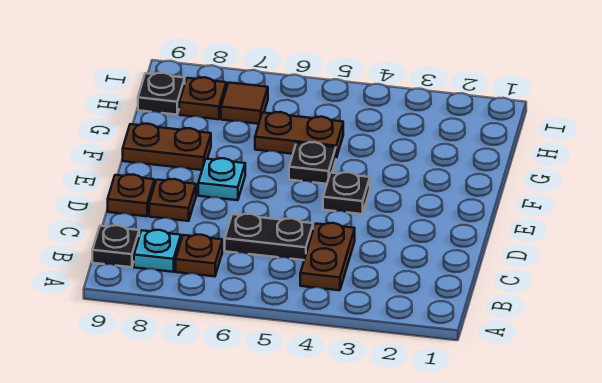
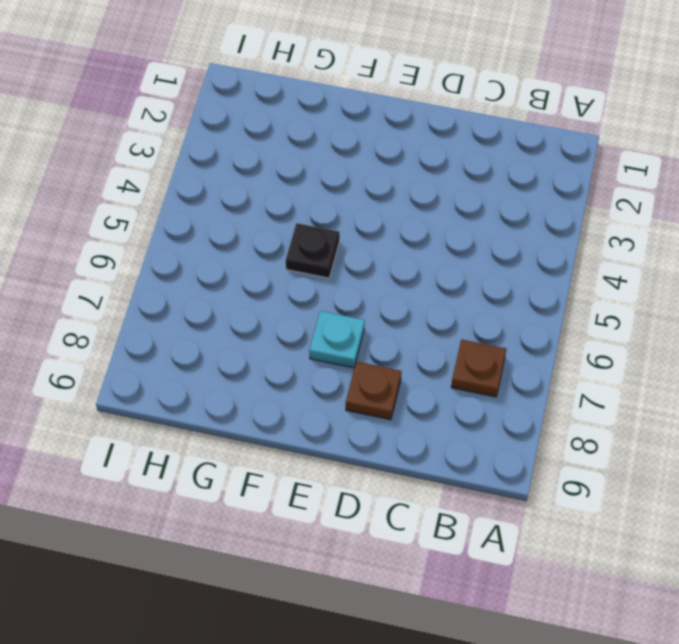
none -> brown 1x2 plate [300,223,355,290]
none -> cyan 1x1 plate [134,230,181,272]
none -> black 1x1 plate [92,225,139,267]

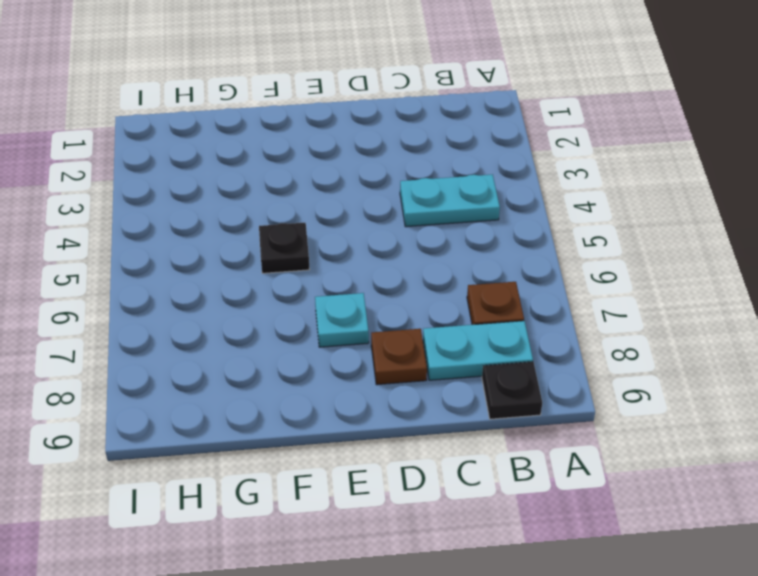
cyan 1x2 plate [400,175,500,227] -> brown 1x2 plate [300,223,355,290]
cyan 1x2 plate [423,321,533,380] -> cyan 1x1 plate [134,230,181,272]
none -> black 1x2 plate [225,214,313,260]
none -> brown 1x1 plate [108,175,154,216]
none -> black 1x1 plate [323,172,370,214]

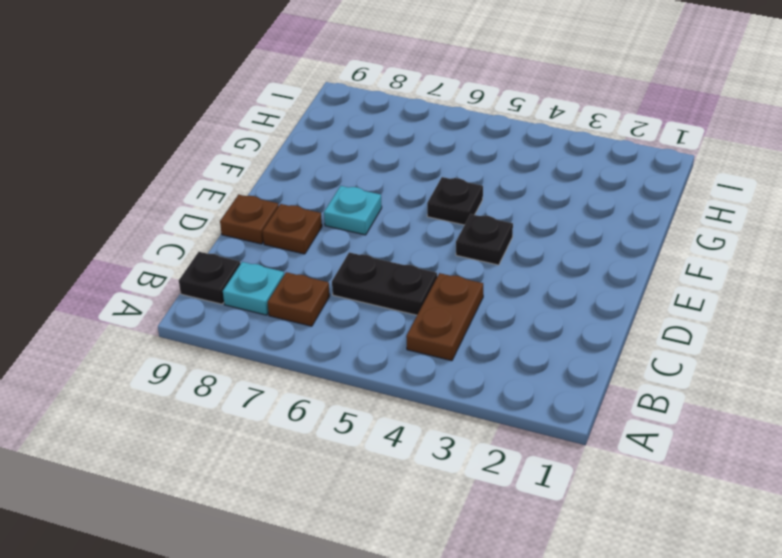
none -> brown 1x2 plate [123,124,211,170]
none -> brown 1x2 plate [255,112,343,158]
none -> brown 1x1 tile [221,83,268,124]

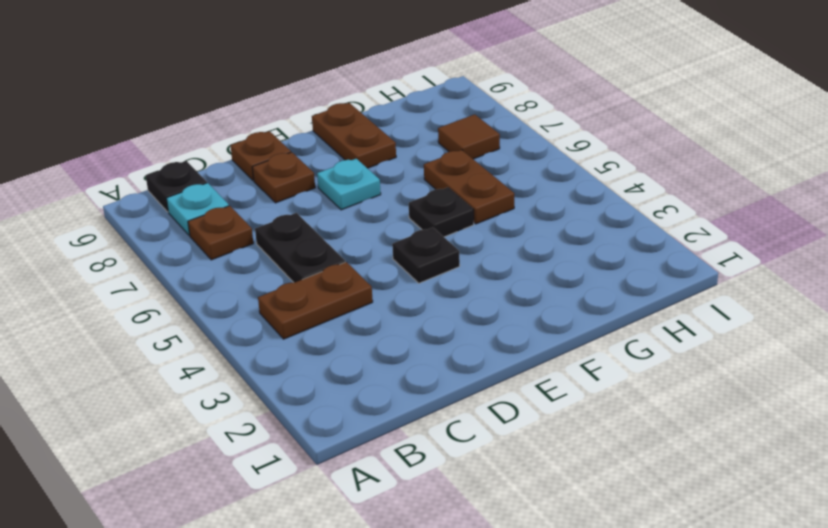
none -> brown 1x1 plate [179,77,226,119]
none -> black 1x1 plate [138,73,185,115]

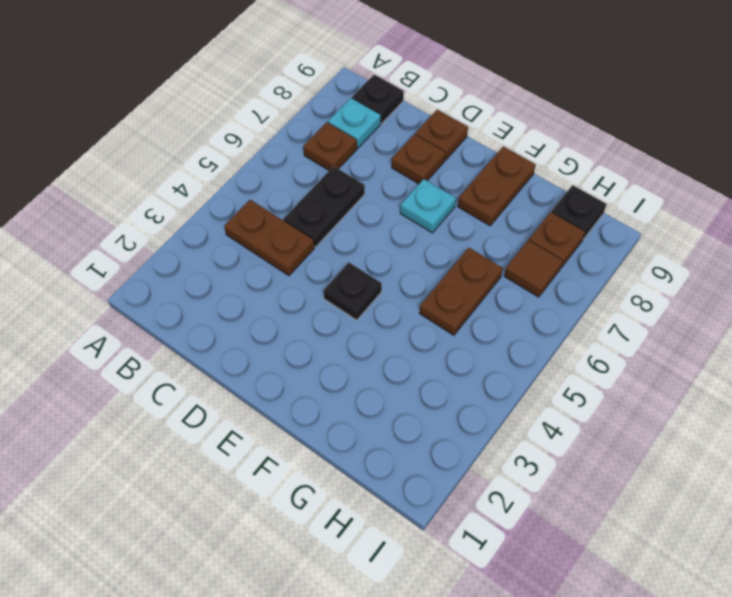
none -> black 1x1 plate [289,142,336,184]

